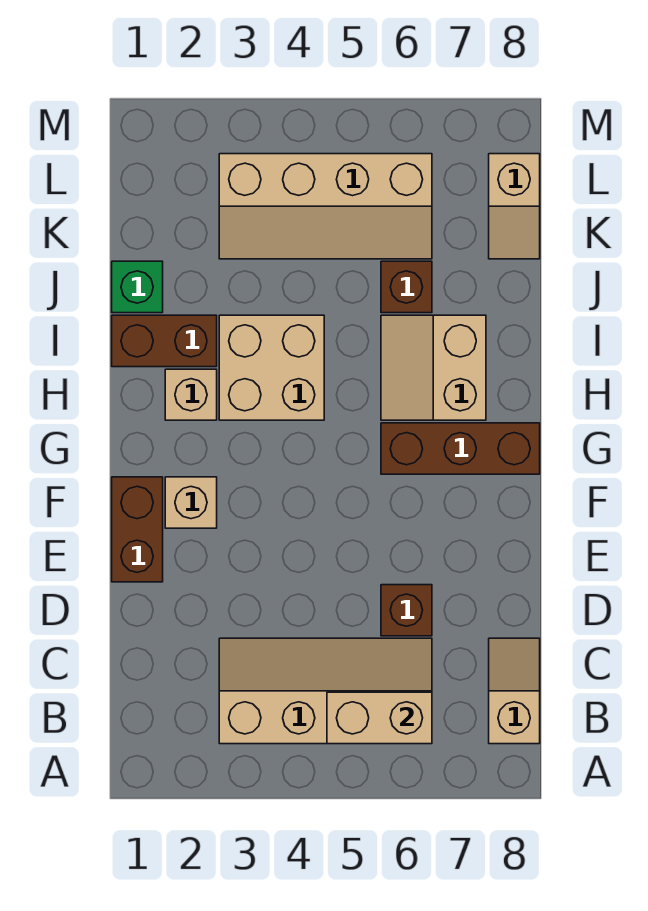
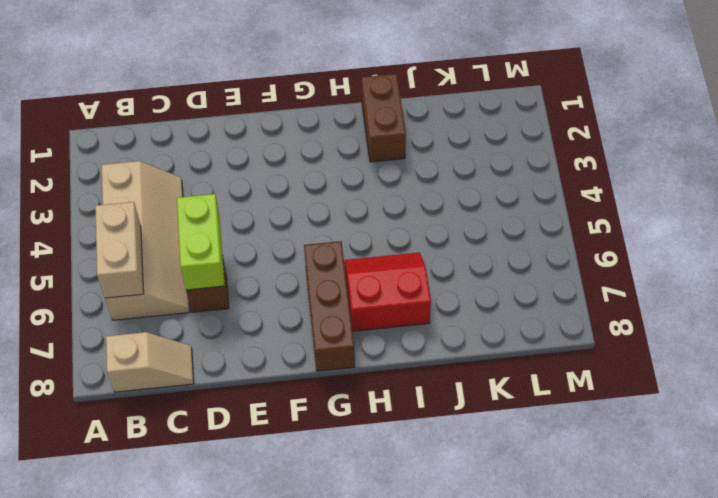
lime 1x2 brick [177,194,225,290] -> none
red 2x2 slope [344,252,431,331] -> tan 2x2 slope [381,315,486,420]
none -> brown 1x2 brick [112,477,163,582]
none -> tan 1x1 brick [165,477,217,528]
none -> tan 1x1 brick [165,369,217,420]

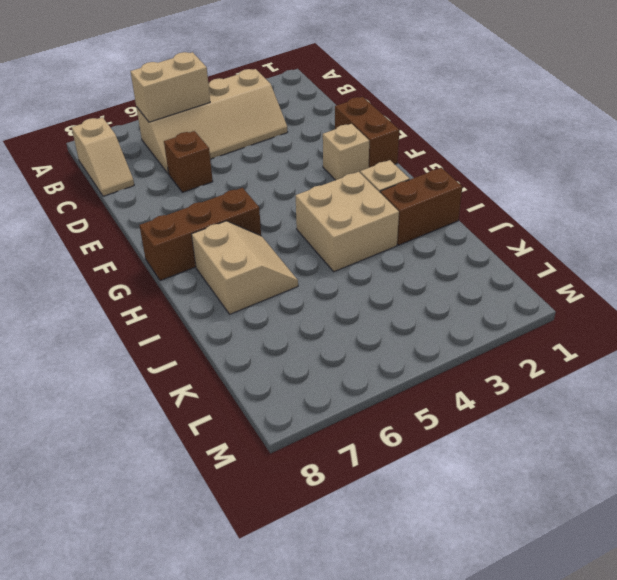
none -> green 1x1 brick [112,261,163,313]
none -> brown 1x1 brick [381,261,432,313]
none -> tan 2x4 slope [219,154,432,259]

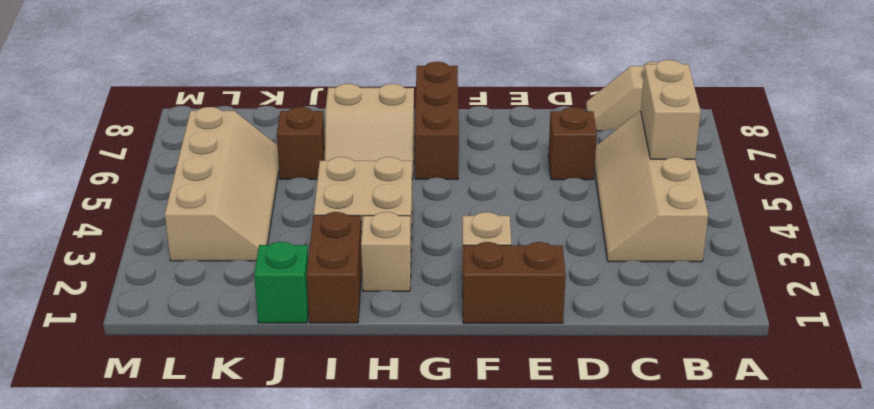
none -> tan 1x2 slope [489,154,540,259]

